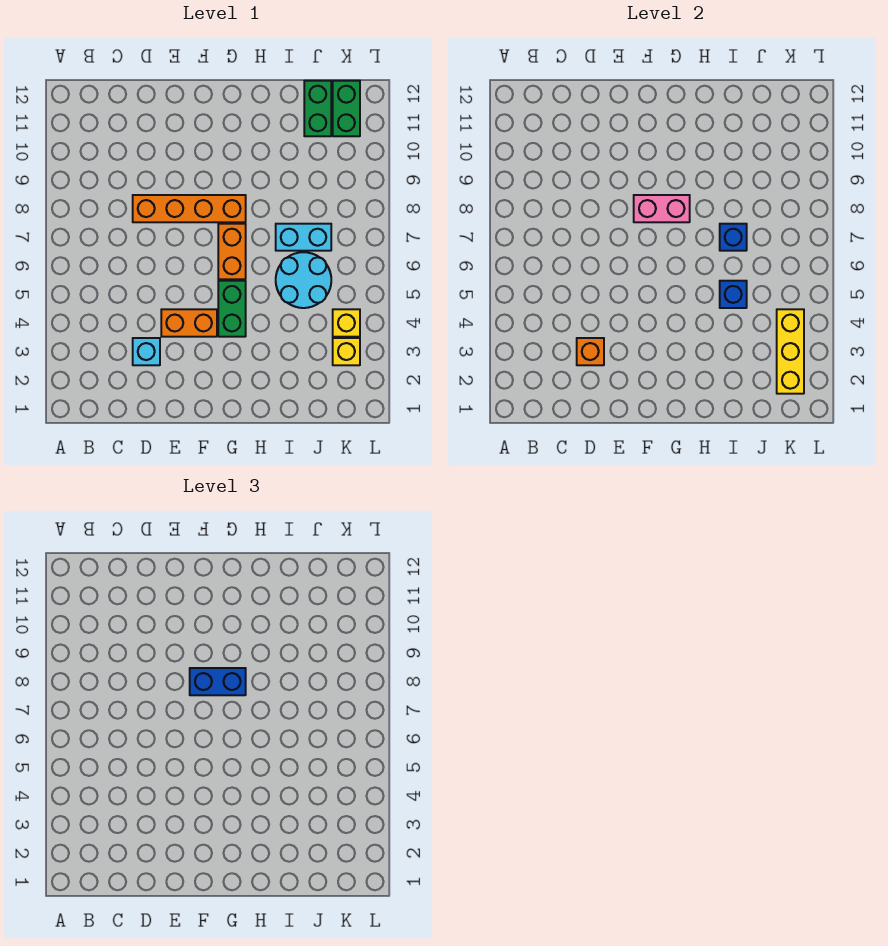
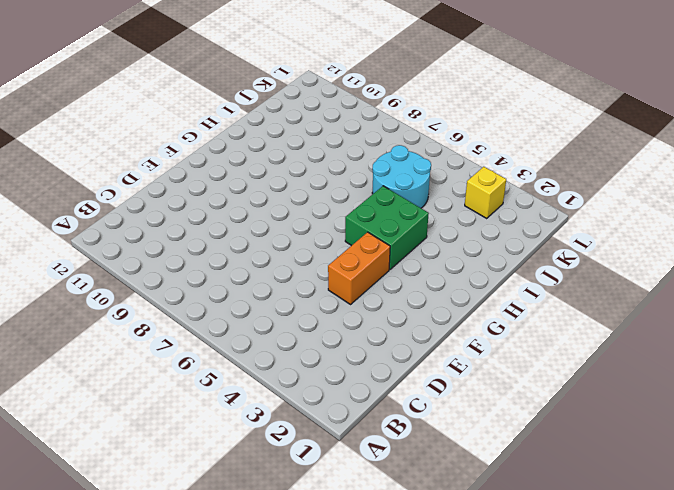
green 2x2 brick [345,186,429,270] -> green 1x2 brick [218,281,246,337]
none -> cyan 1x1 brick [133,338,160,365]
none -> orange 1x4 brick [133,195,246,222]
none -> orange 1x2 brick [218,224,246,279]

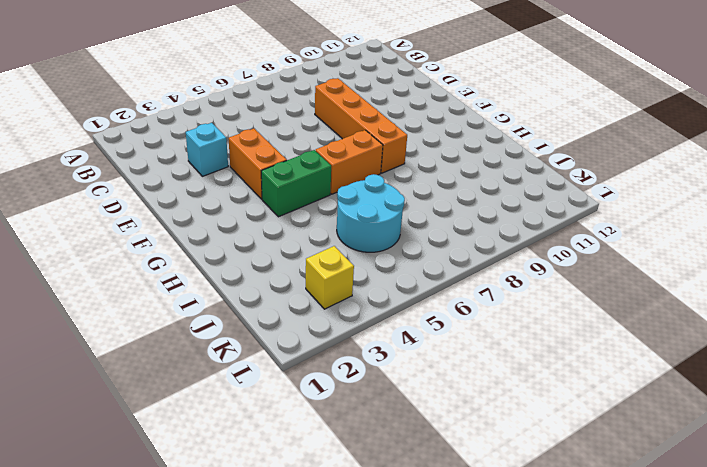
none -> cyan 1x2 brick [276,224,331,251]
none -> green 1x2 brick [304,81,331,136]
none -> yellow 1x1 brick [333,309,360,337]

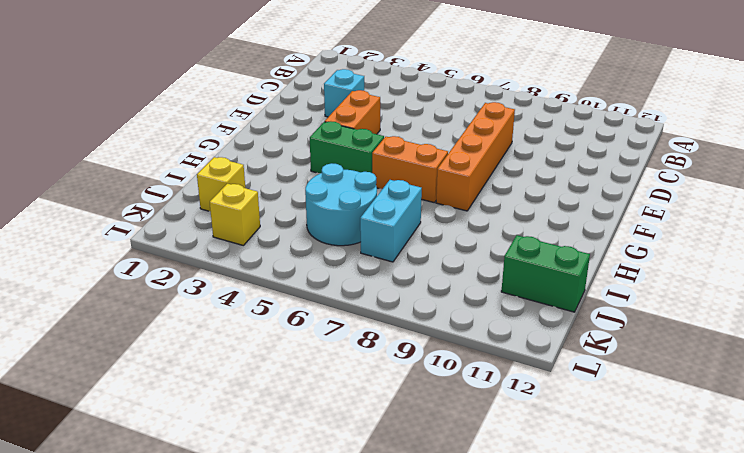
yellow 1x1 brick [197,157,245,212] -> yellow 1x1 brick moved to [333,309,360,337]
none -> green 1x2 brick [333,81,360,136]
none -> orange 1x1 brick [577,338,604,365]
none -> pink 1x2 brick [634,195,690,222]

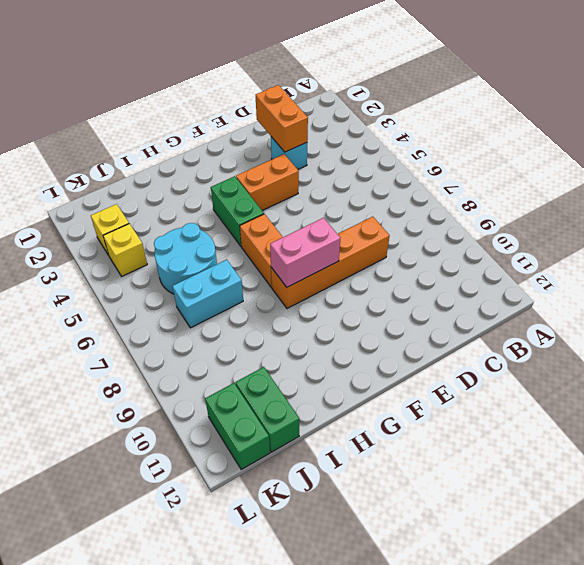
orange 1x2 brick [256,85,308,152] -> orange 1x1 brick [577,338,604,365]
none -> blue 1x1 brick [720,281,747,308]
none -> blue 1x1 brick [720,224,747,251]
none -> yellow 1x3 brick [777,309,804,394]

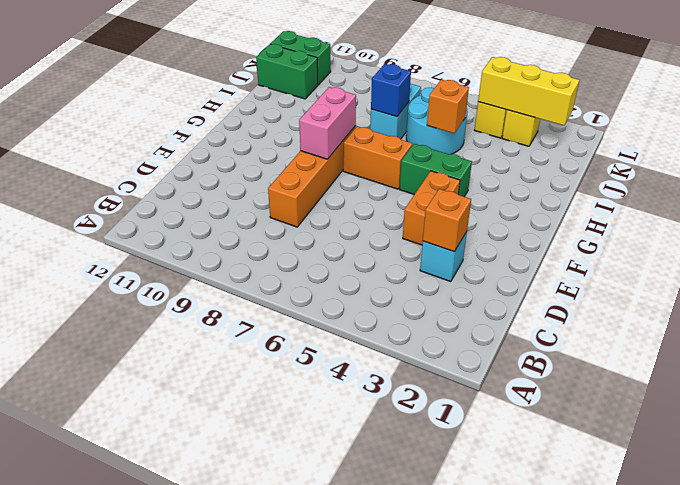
orange 1x1 brick [427,80,469,133] -> blue 1x1 brick [720,281,747,308]
none -> blue 1x2 brick [190,668,246,695]

